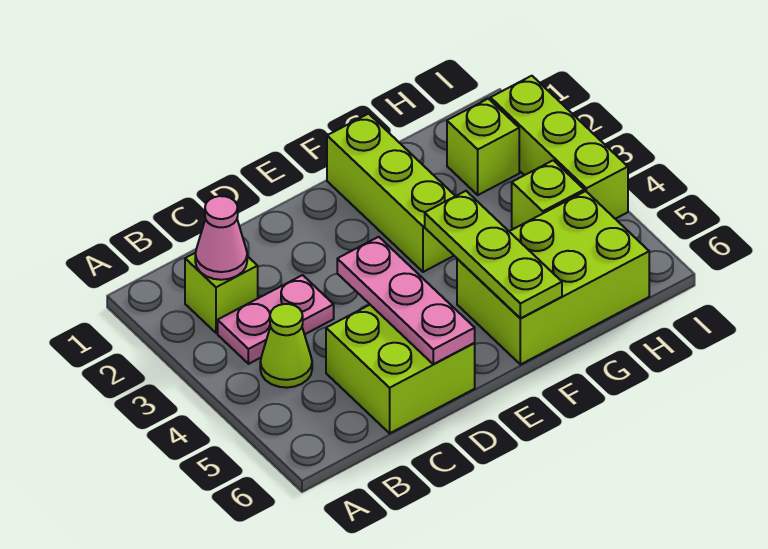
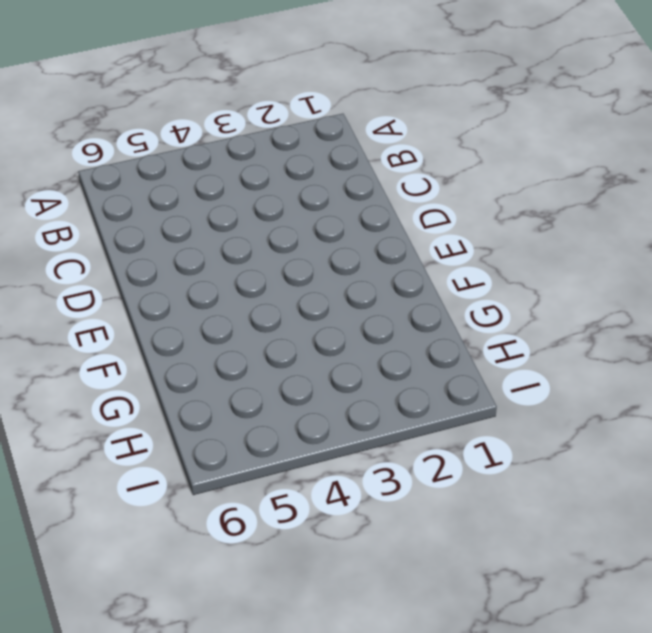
none -> lime 1x1 brick [185,253,258,333]
none -> pink 1x2 plate [218,275,334,364]
none -> lime 1x1 cone [260,304,312,388]

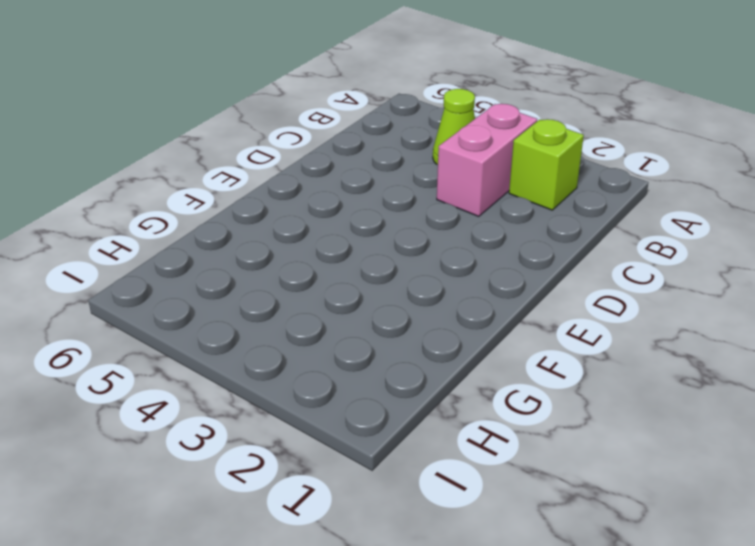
pink 1x2 brick [437,104,537,217] -> pink 1x2 plate [218,275,334,364]
none -> lime 2x2 brick [326,305,475,433]
none -> lime 1x3 brick [327,114,455,272]
none -> lime 2x3 brick [457,191,649,365]

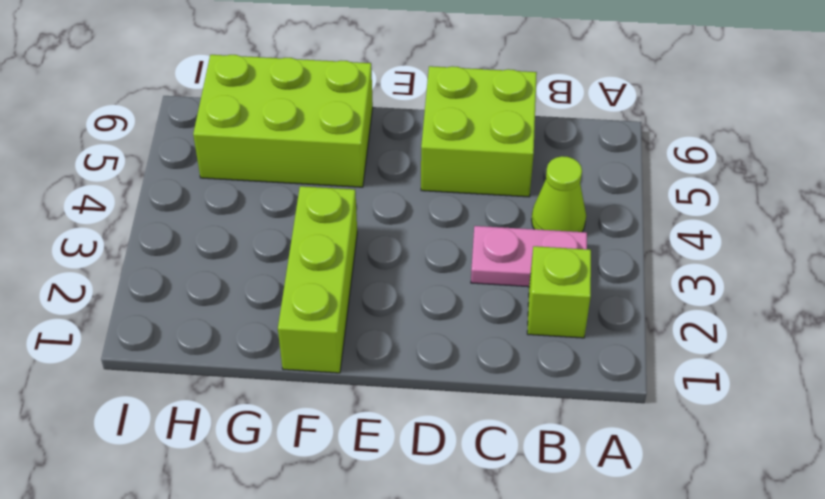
none -> lime 1x1 brick [447,99,519,195]
none -> lime 1x1 brick [512,160,584,229]
none -> lime 1x3 brick [490,76,628,219]

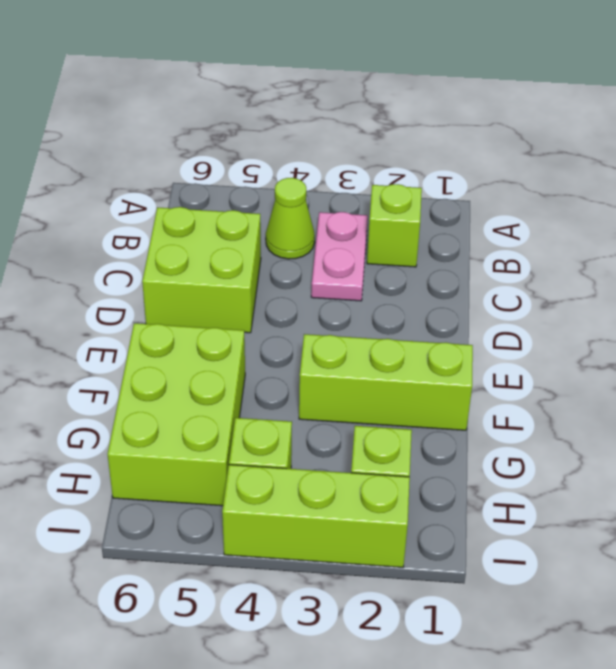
none -> pink 1x1 cone [195,196,247,280]
none -> pink 1x3 plate [337,237,475,364]
none -> lime 1x3 plate [425,191,562,319]

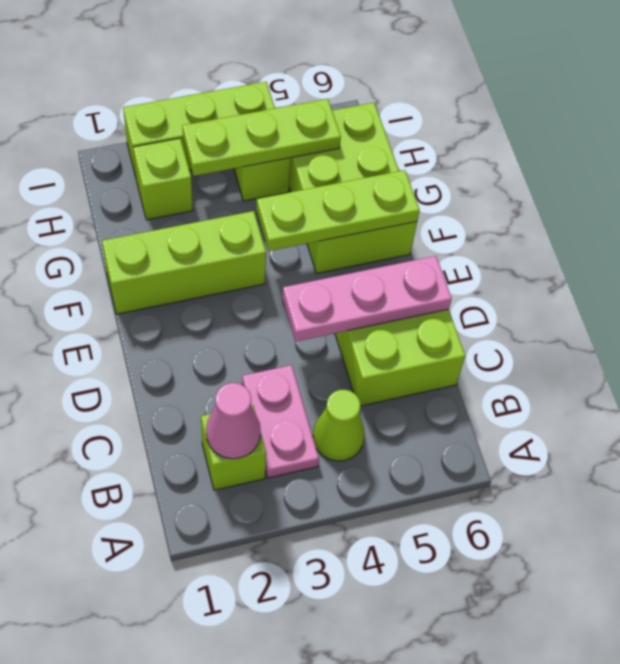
lime 1x3 plate [182,99,341,176] -> none

